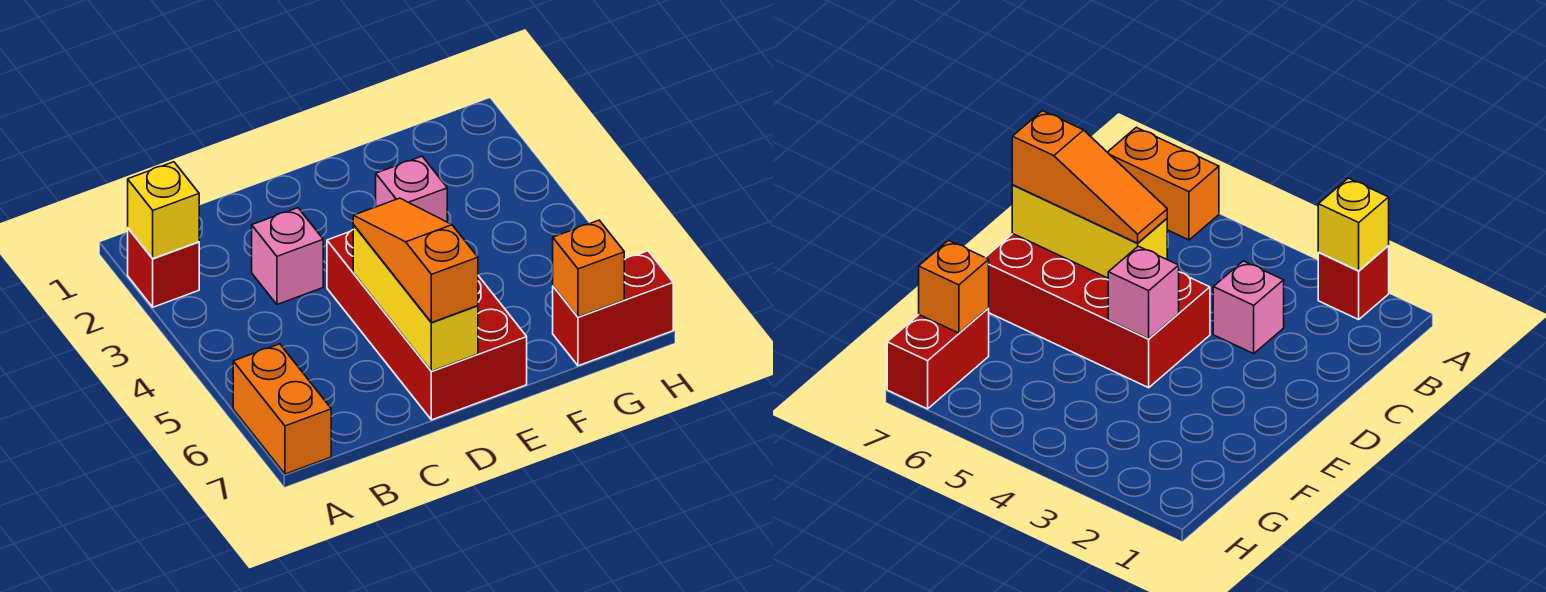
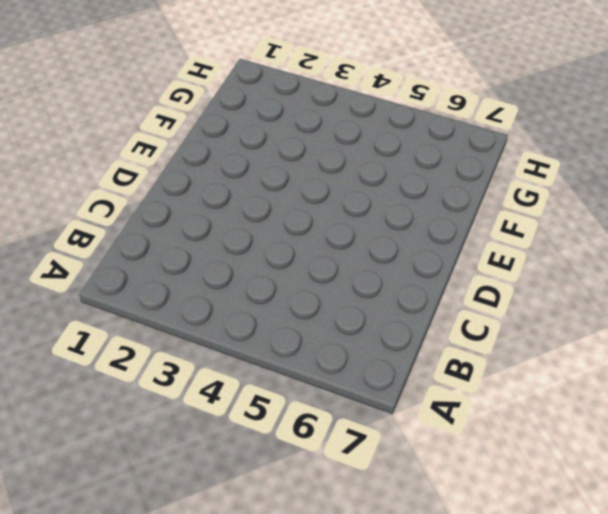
none -> red 1x1 brick [128,228,199,307]
none -> orange 1x2 brick [233,344,331,474]

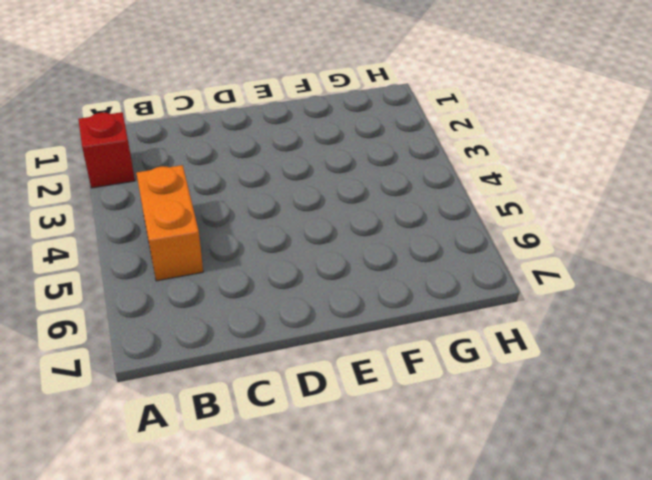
orange 1x2 brick [137,165,203,281] -> orange 1x2 brick moved to [233,344,331,474]
none -> pink 1x1 brick [252,208,323,305]
none -> red 2x4 brick [327,230,527,420]

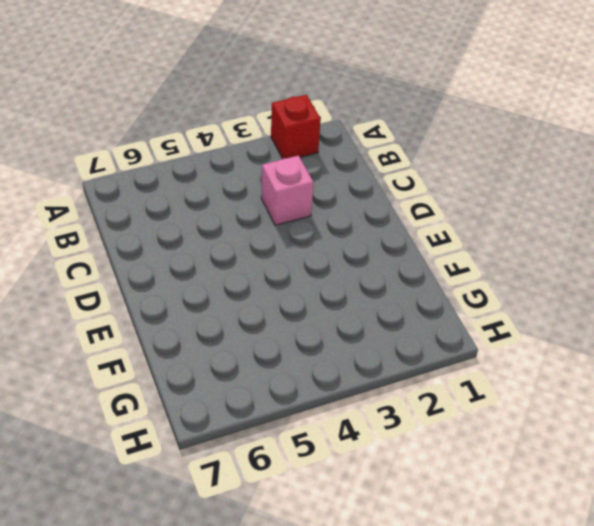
none -> orange 1x2 brick [233,344,331,474]
none -> red 2x4 brick [327,230,527,420]

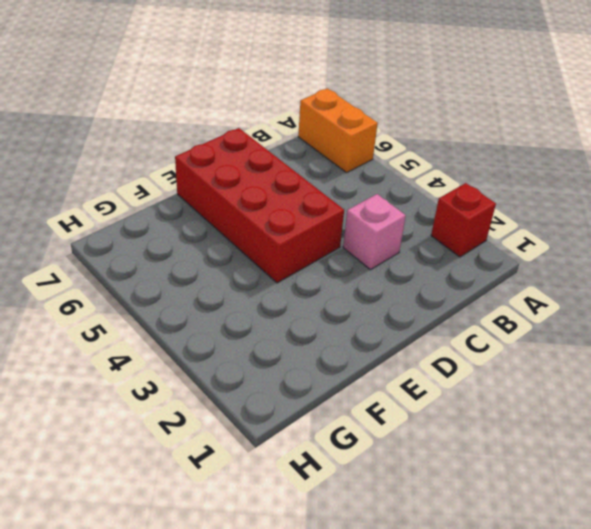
none -> red 1x2 brick [553,251,673,366]
none -> yellow 1x1 brick [128,162,199,259]

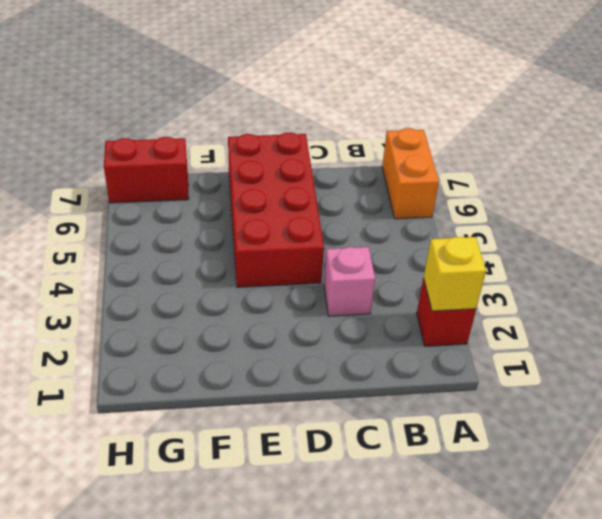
none -> yellow 1x3 brick [353,225,478,371]
none -> pink 1x1 brick [376,156,447,222]

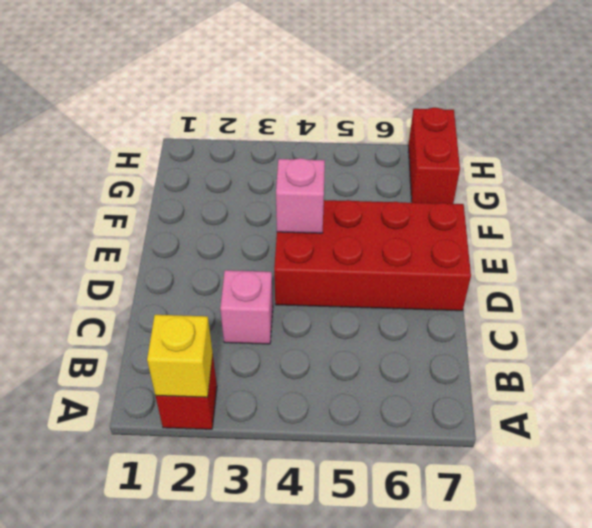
none -> orange 1x2 brick [233,344,331,474]
none -> yellow 1x3 brick [353,225,478,371]

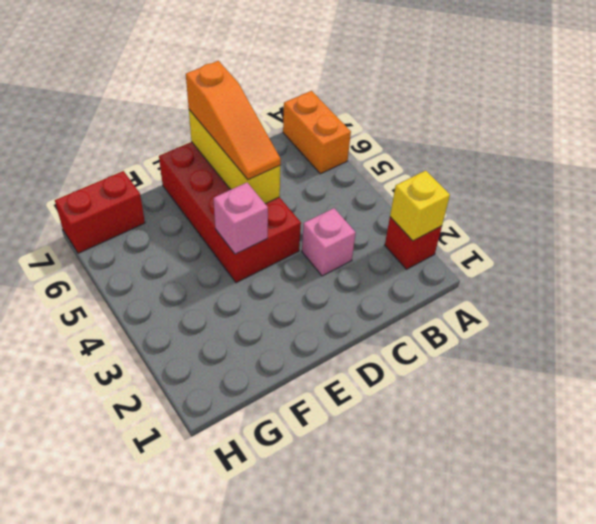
none -> orange 1x1 brick [553,220,624,317]

